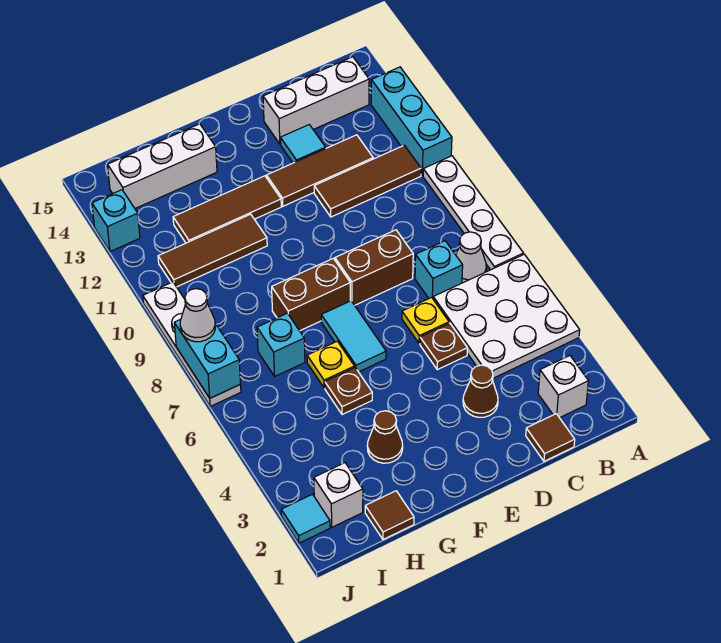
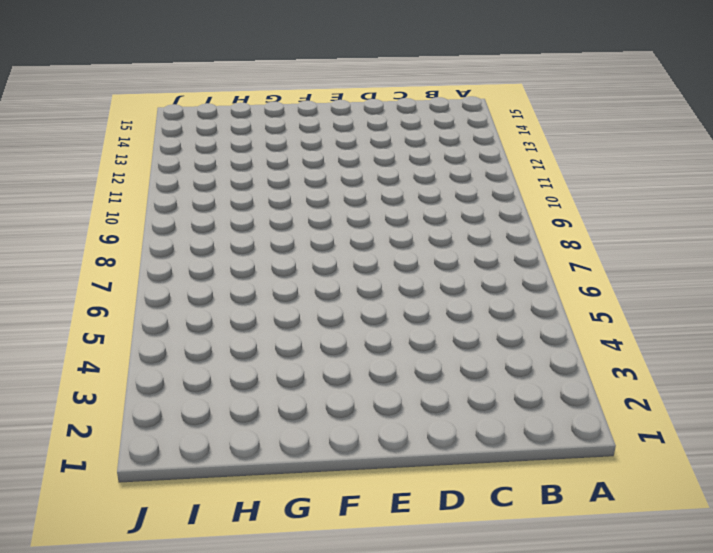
none -> white 3x3 plate [433,254,580,378]
none -> white 1x4 plate [423,156,524,270]
none -> cyan 1x3 brick [371,67,452,176]
none -> white 1x1 brick [538,356,588,418]

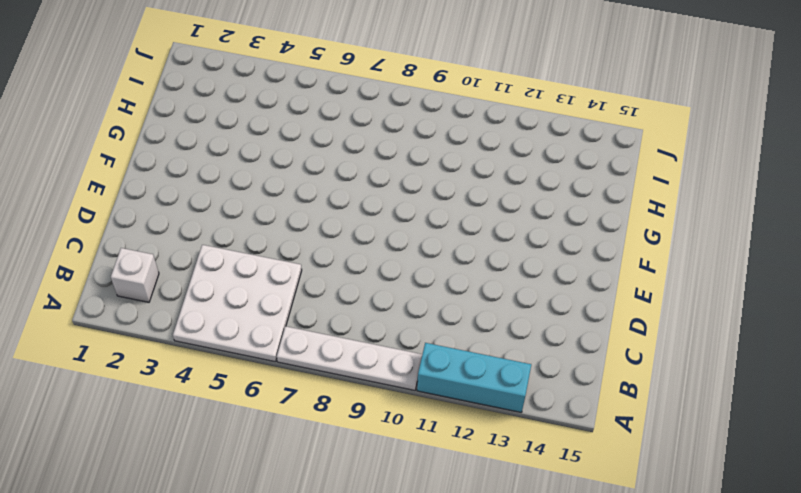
none -> white 1x1 cone [456,232,486,283]
none -> brown 1x3 tile [314,145,421,217]
none -> white 1x3 brick [263,57,369,144]
none -> brown 1x1 tile [526,414,575,461]

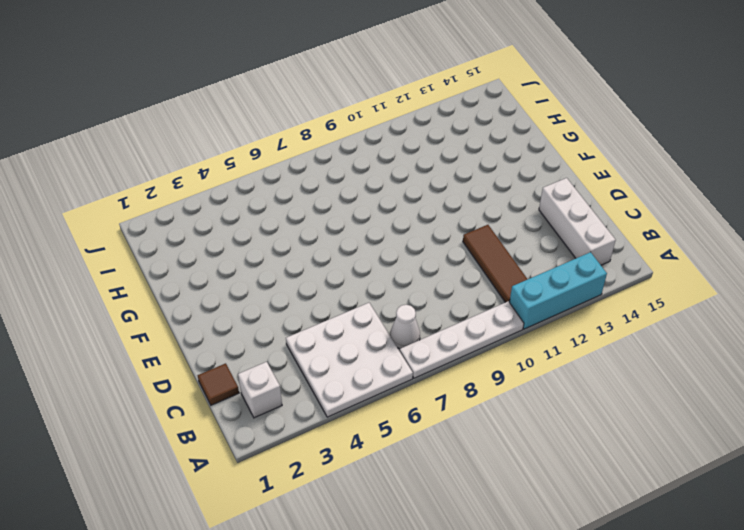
none -> cyan 1x1 brick [415,241,463,298]
none -> brown 1x3 tile [267,135,373,206]
none -> brown 1x1 cone [463,365,498,417]
none -> brown 1x1 plate [420,323,467,370]

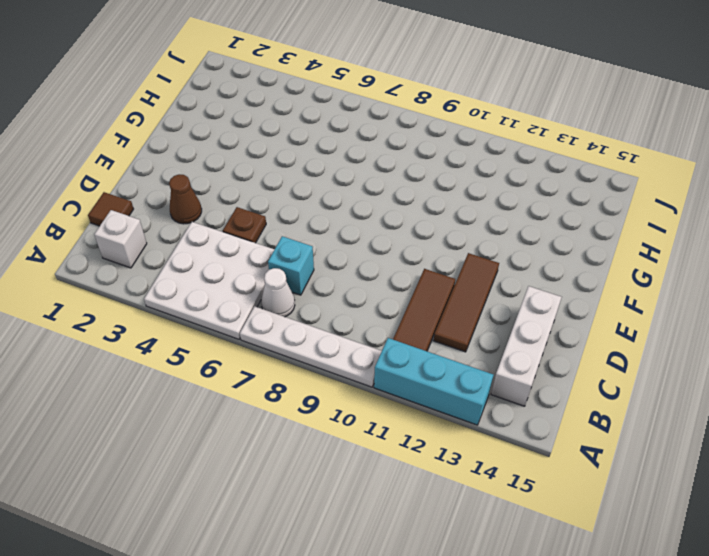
none -> yellow 1x1 plate [402,297,449,343]
none -> brown 1x2 brick [335,230,413,305]
none -> cyan 1x1 tile [280,125,326,163]
none -> cyan 1x2 tile [321,301,386,372]

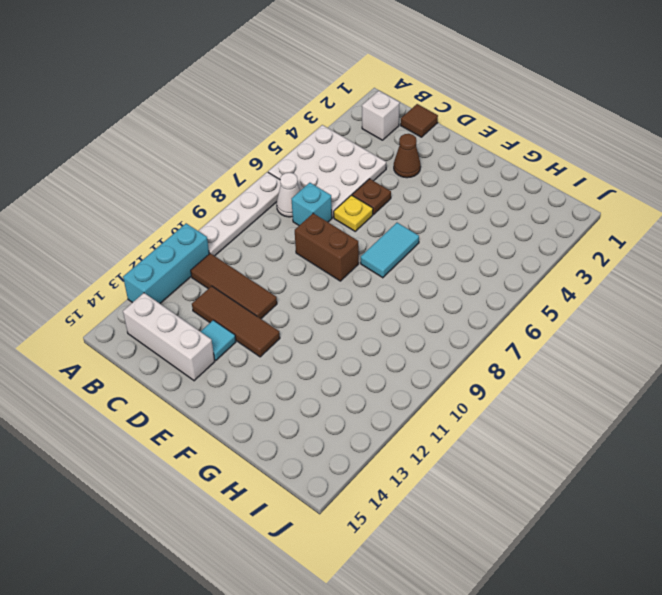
none -> brown 1x2 brick [272,258,350,331]
none -> brown 1x3 tile [173,176,281,243]
none -> brown 1x1 cone [367,411,403,463]
none -> brown 1x1 plate [325,368,372,415]

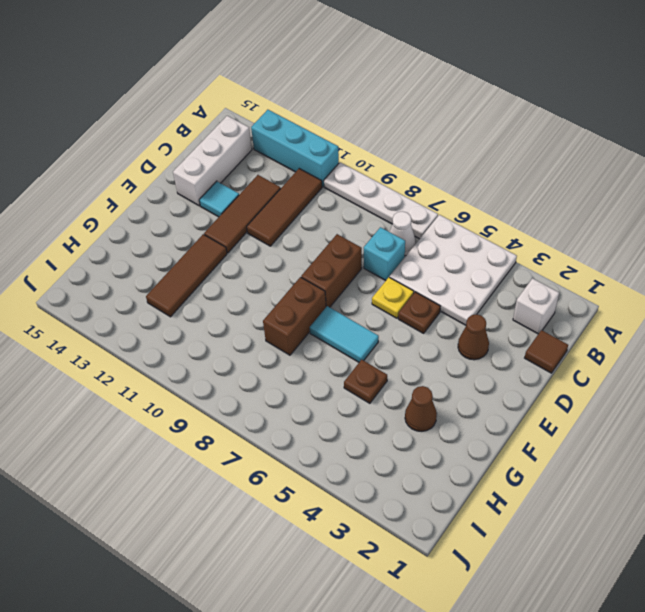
none -> yellow 1x1 plate [307,341,354,388]
none -> brown 1x3 tile [158,214,267,287]
none -> white 1x3 brick [108,124,217,208]
none -> brown 1x1 tile [365,491,414,539]

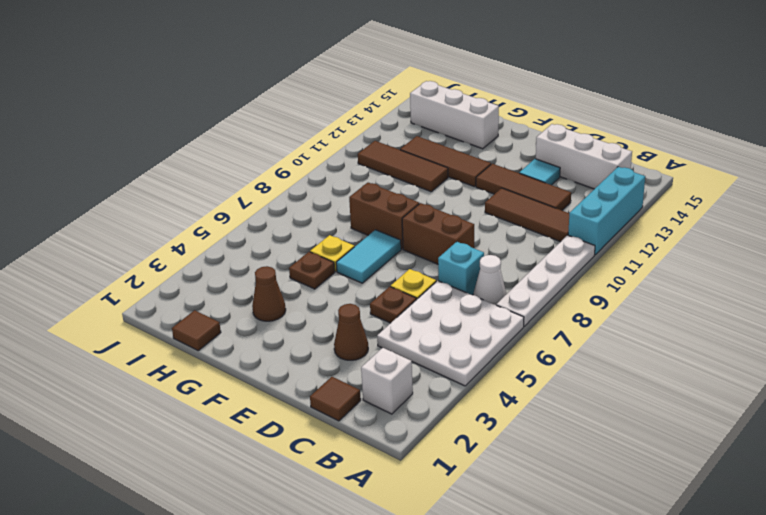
none -> cyan 1x1 brick [257,313,305,376]
none -> white 1x1 brick [314,463,363,527]
none -> cyan 1x1 tile [281,494,330,543]
none -> white 1x4 plate [143,282,241,406]

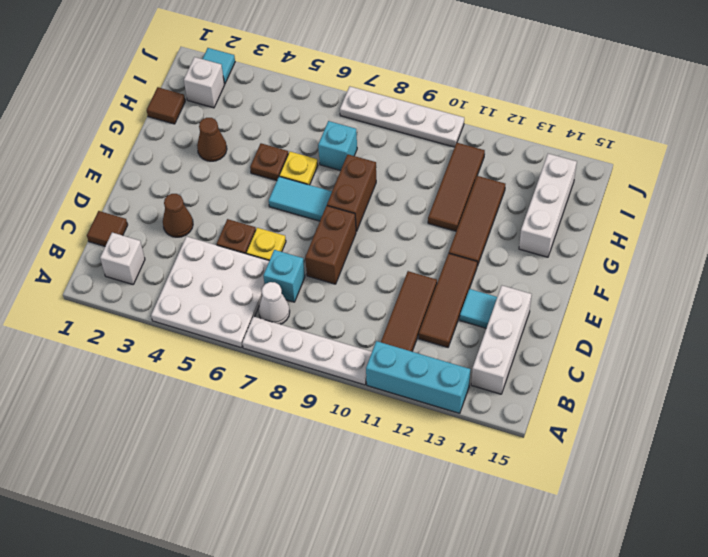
none -> cyan 1x1 brick [92,190,140,252]
none -> cyan 1x2 brick [174,319,240,398]
none -> white 1x1 cone [180,289,215,342]

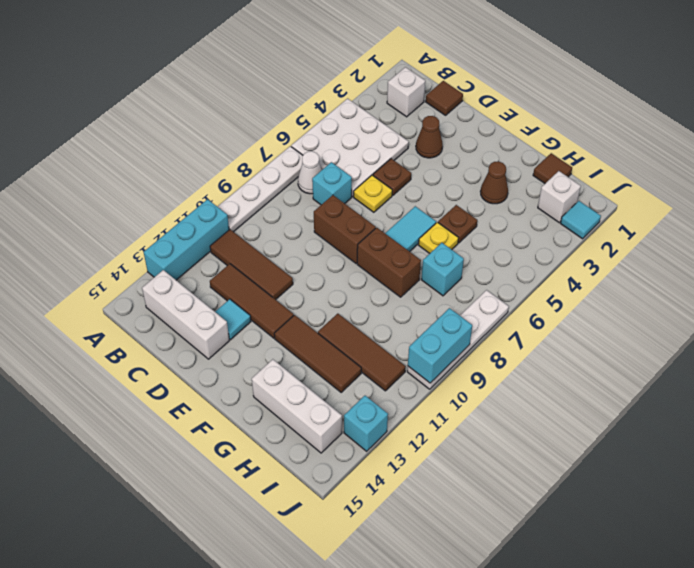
cyan 1x2 brick [408,308,472,383] -> cyan 1x2 brick moved to [174,319,240,398]
none -> white 1x1 cone [180,289,215,342]

